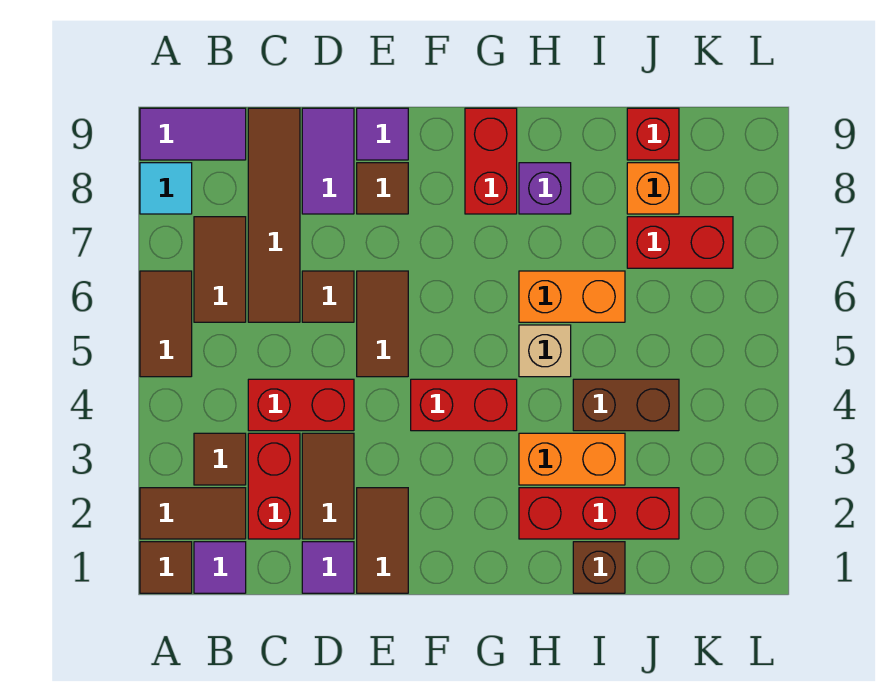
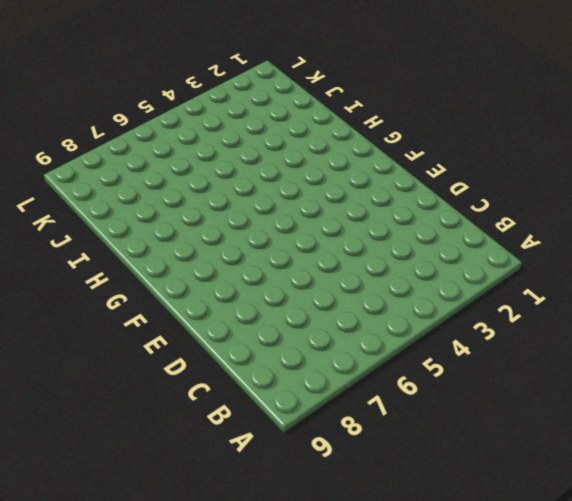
none -> brown 1x1 tile [140,542,192,593]
none -> brown 1x2 tile [140,488,246,539]
none -> brown 1x2 tile [140,271,192,377]
none -> cyan 1x1 tile [140,163,192,214]

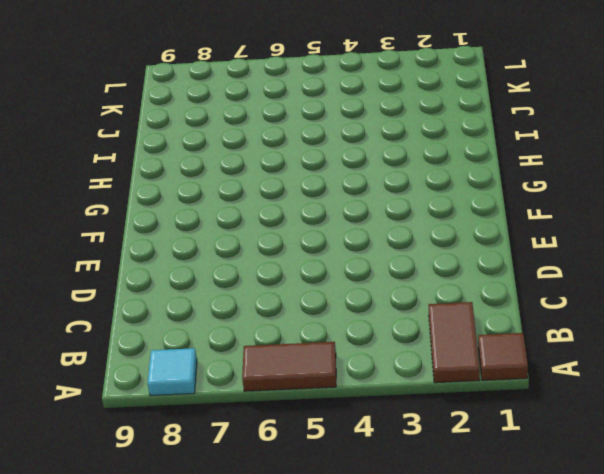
none -> purple 1x2 tile [140,108,246,160]
none -> purple 1x1 tile [194,542,246,593]
none -> brown 1x1 tile [194,433,246,485]
none -> brown 1x2 tile [194,217,246,322]

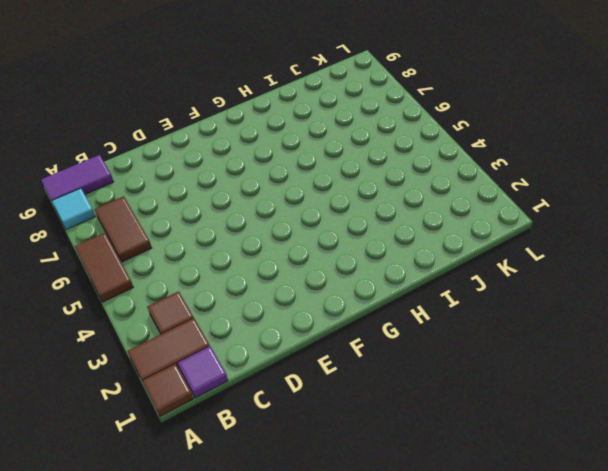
none -> red 1x2 brick [248,433,300,539]
none -> red 1x2 brick [248,379,354,431]
none -> brown 1x4 tile [248,108,300,322]
none -> purple 1x1 tile [302,542,354,593]

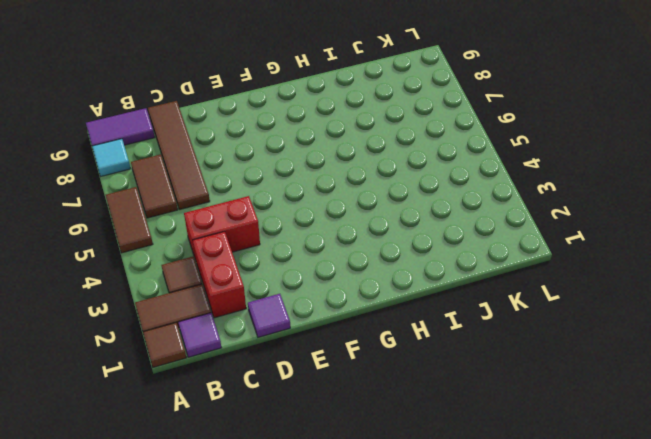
none -> brown 1x2 tile [302,433,354,539]
none -> brown 1x1 tile [302,271,354,322]
none -> purple 1x2 tile [302,108,354,214]
none -> brown 1x2 tile [357,488,408,593]

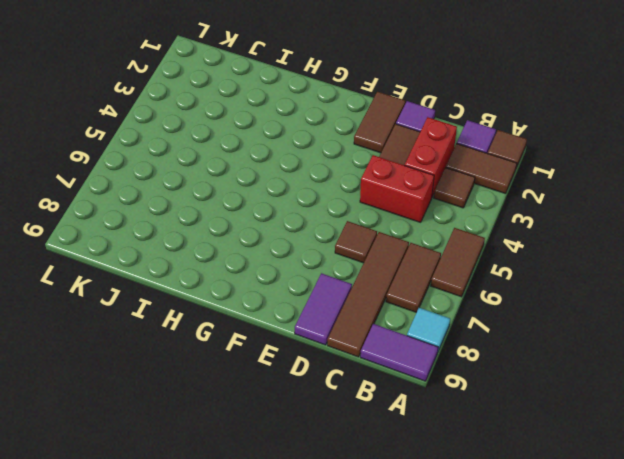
none -> brown 1x2 tile [357,271,408,377]
none -> brown 1x1 tile [357,163,408,214]
none -> purple 1x1 tile [357,108,408,160]
none -> red 1x2 brick [411,379,517,431]

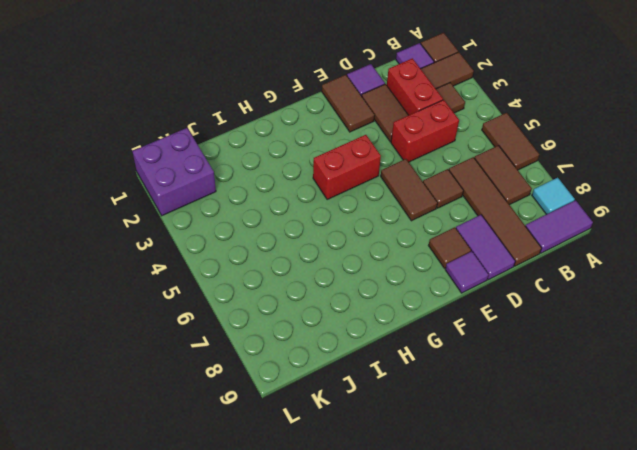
purple 2x2 brick [132,128,216,216] -> none
none -> red 1x2 brick [465,108,517,214]
none -> red 1x3 brick [519,488,679,539]
none -> orange 1x2 brick [519,433,625,485]
none -> tan 1x1 brick [519,325,571,377]

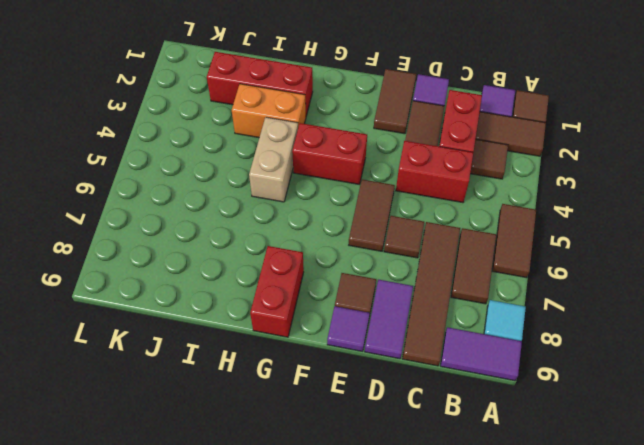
tan 1x2 brick [249,117,298,202] -> tan 1x1 brick [519,325,571,377]
none -> orange 1x2 brick [519,271,625,322]
none -> purple 1x1 brick [519,163,571,214]
none -> brown 1x1 brick [573,542,625,593]
none -> brown 1x2 brick [573,379,679,431]

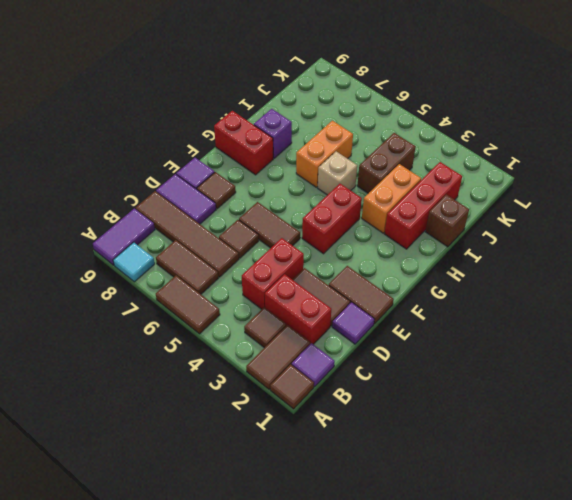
none -> red 1x2 brick [627,217,733,268]
none -> orange 1x1 brick [627,163,679,214]
none -> red 1x1 brick [627,108,679,160]

